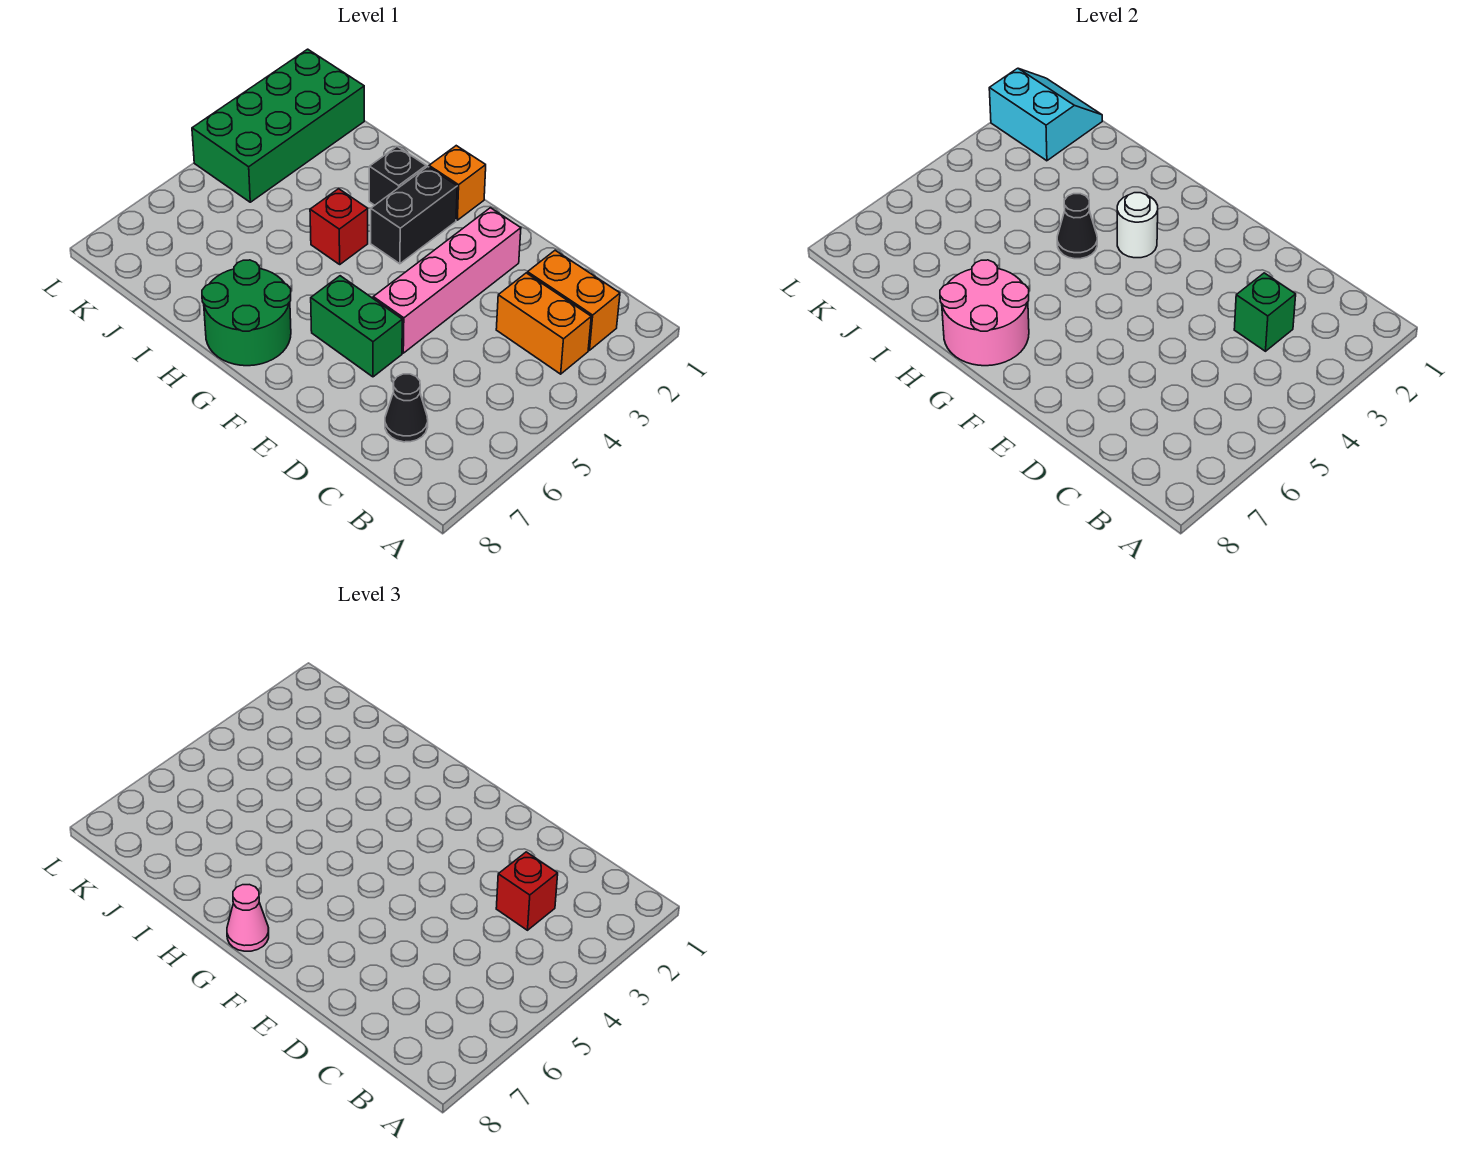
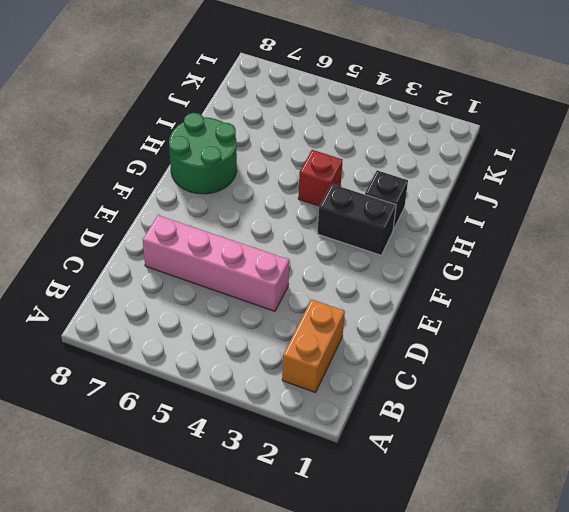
pink 1x4 brick [143,215,289,311] -> pink 1x4 brick moved to [373,208,521,353]
none -> orange 1x2 brick [496,273,591,374]
none -> black 1x1 cone [385,374,428,442]
none -> green 1x2 brick [311,276,402,377]

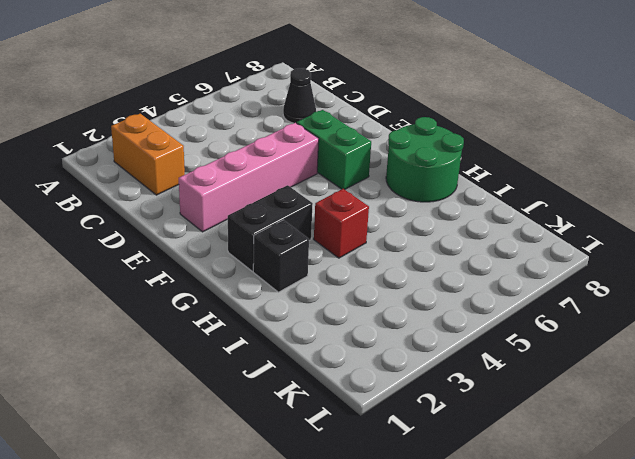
none -> orange 1x2 brick [496,273,591,374]
none -> orange 1x1 brick [429,146,486,220]
none -> green 2x4 brick [192,49,364,202]

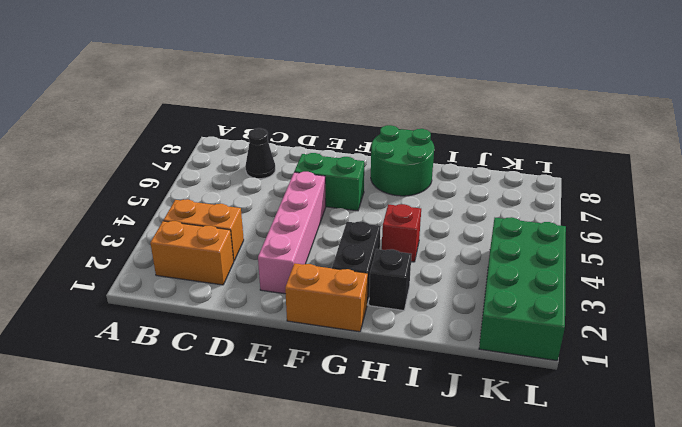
orange 1x2 brick [285,263,368,332] -> orange 1x1 brick [429,146,486,220]
none -> green 1x1 brick [1234,273,1296,351]
none -> white 1x1 round brick [1117,193,1158,258]
none -> pink 2x2 round brick [940,260,1029,366]

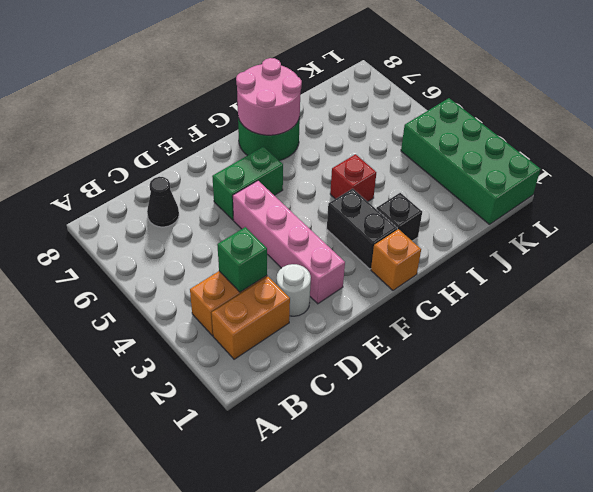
white 1x1 round brick [277,264,311,316] -> white 1x1 round brick moved to [1117,193,1158,258]
none -> black 1x1 cone [1057,194,1097,259]
none -> cyan 2x2 slope [989,68,1102,161]
none -> red 1x1 brick [496,852,558,930]

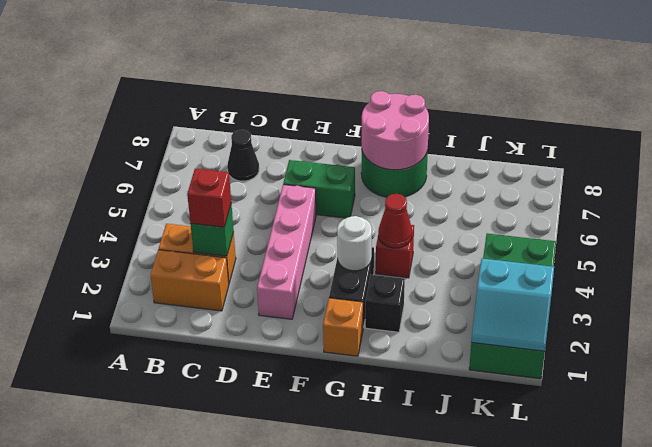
red 1x1 cone [378,194,412,248] -> black 1x1 cone [1057,194,1097,259]
none -> pink 1x1 cone [227,885,269,951]

